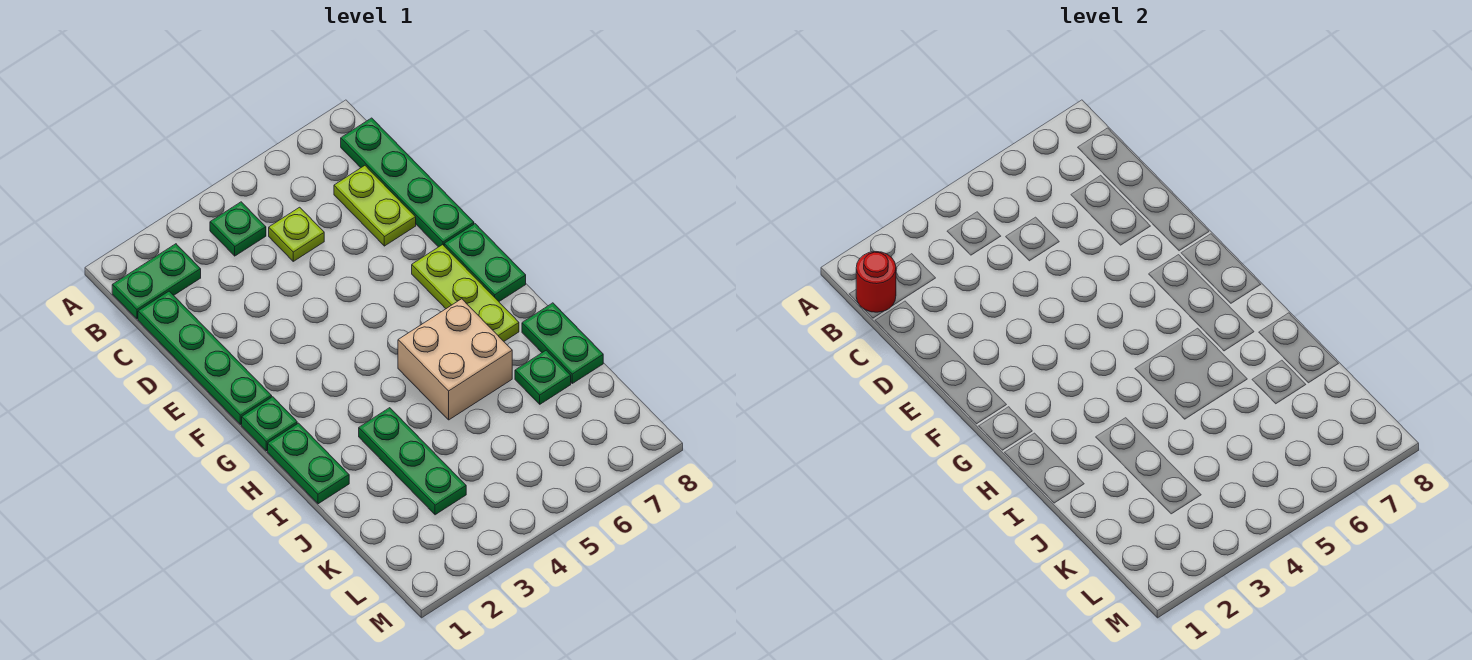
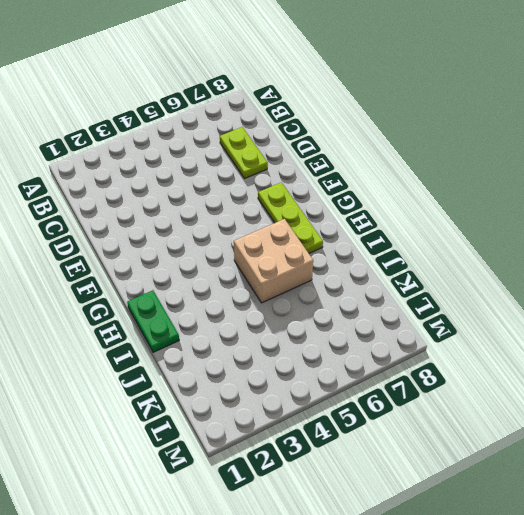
none -> green 1x2 plate [112,244,201,319]
none -> green 1x1 plate [210,202,266,256]
none -> green 1x4 plate [341,118,474,247]

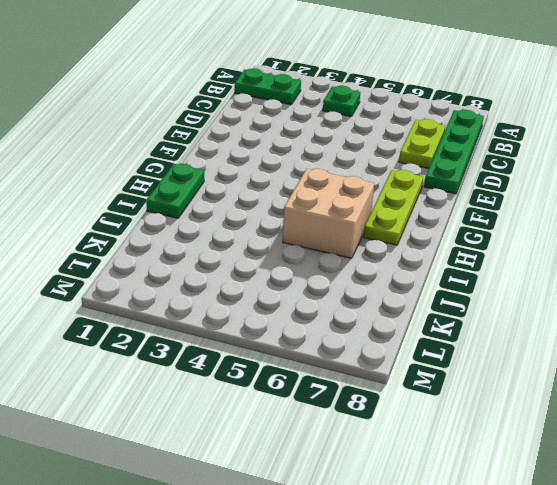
none -> green 1x4 plate [138,291,272,425]
none -> lime 1x1 plate [269,207,324,261]
none -> green 1x2 plate [444,224,526,301]

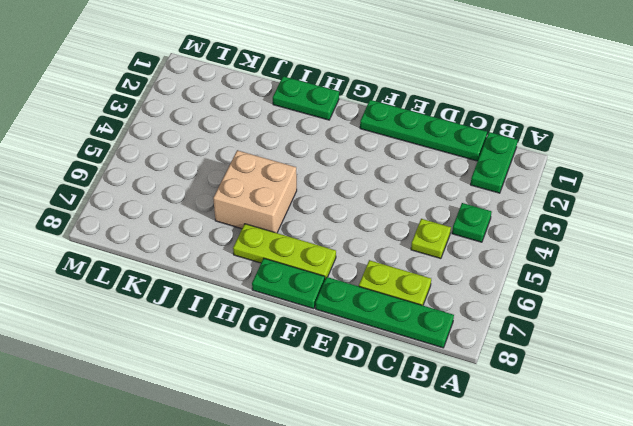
none -> green 1x1 plate [242,397,297,451]
none -> green 1x3 plate [359,408,466,515]
none -> green 1x2 plate [522,303,603,383]

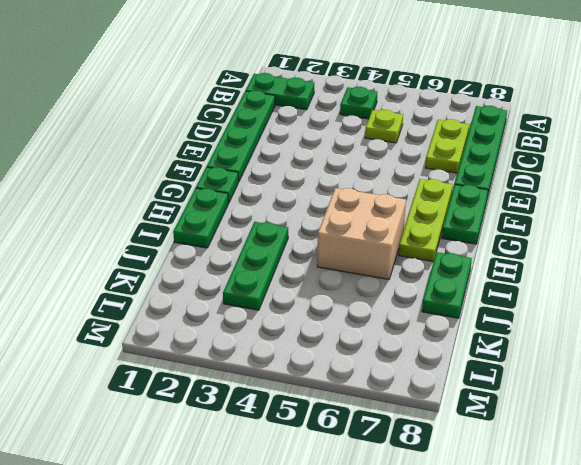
none -> green 1x1 plate [515,350,571,404]
none -> red 1x1 round brick [856,252,896,312]

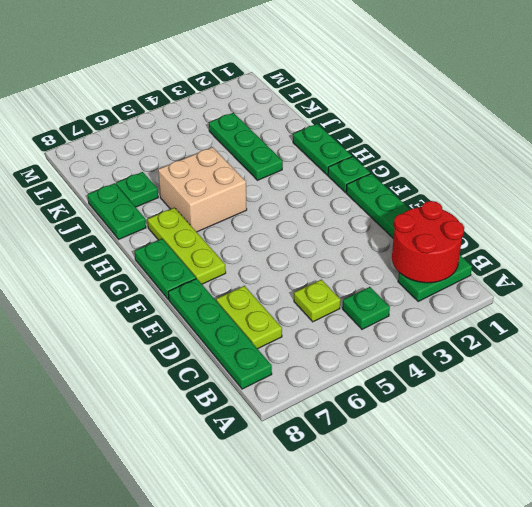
red 2x2 round brick [392,201,464,283] -> red 1x1 round brick [856,252,896,312]

